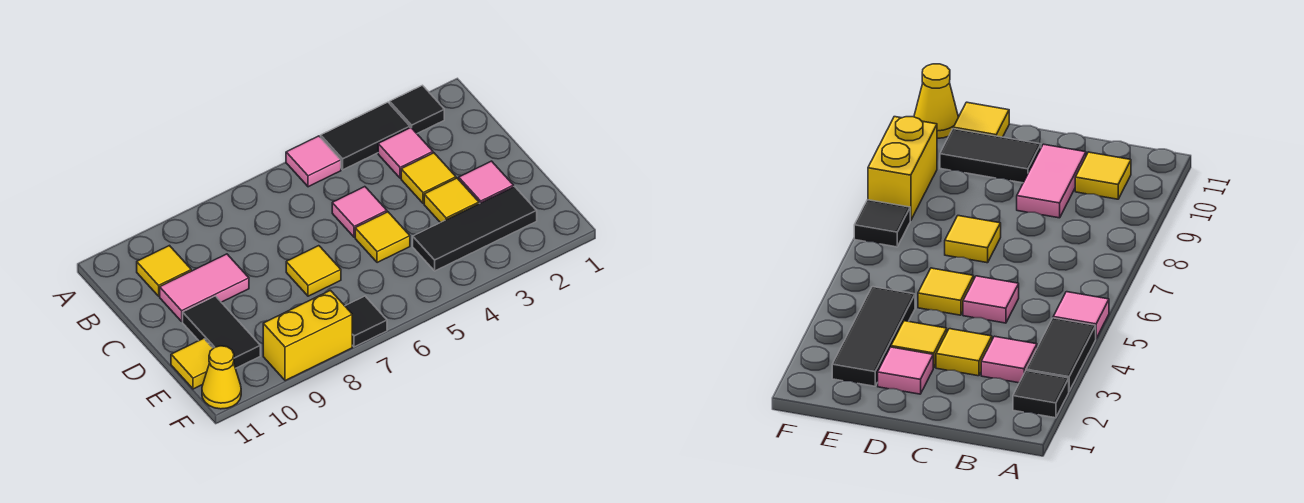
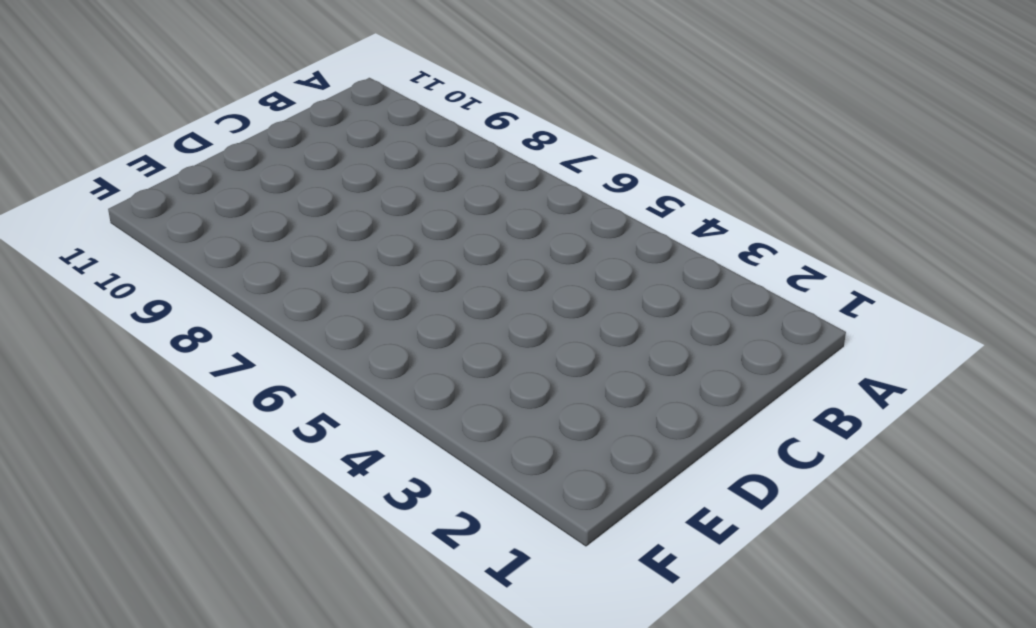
none -> black 1x1 tile [390,85,444,133]
none -> black 1x2 tile [321,102,410,170]
none -> pink 1x1 tile [286,136,341,187]

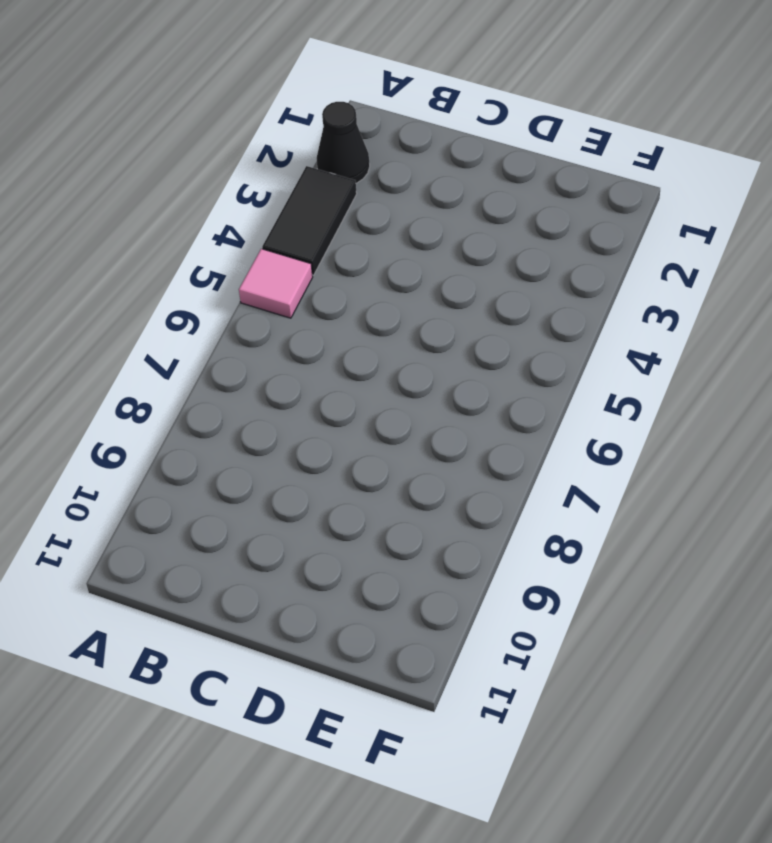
black 1x1 cone [317,102,370,183] -> black 1x1 tile [390,85,444,133]
none -> pink 1x1 tile [378,128,433,178]
none -> yellow 1x1 tile [137,246,191,296]
none -> yellow 1x1 tile [401,153,456,204]

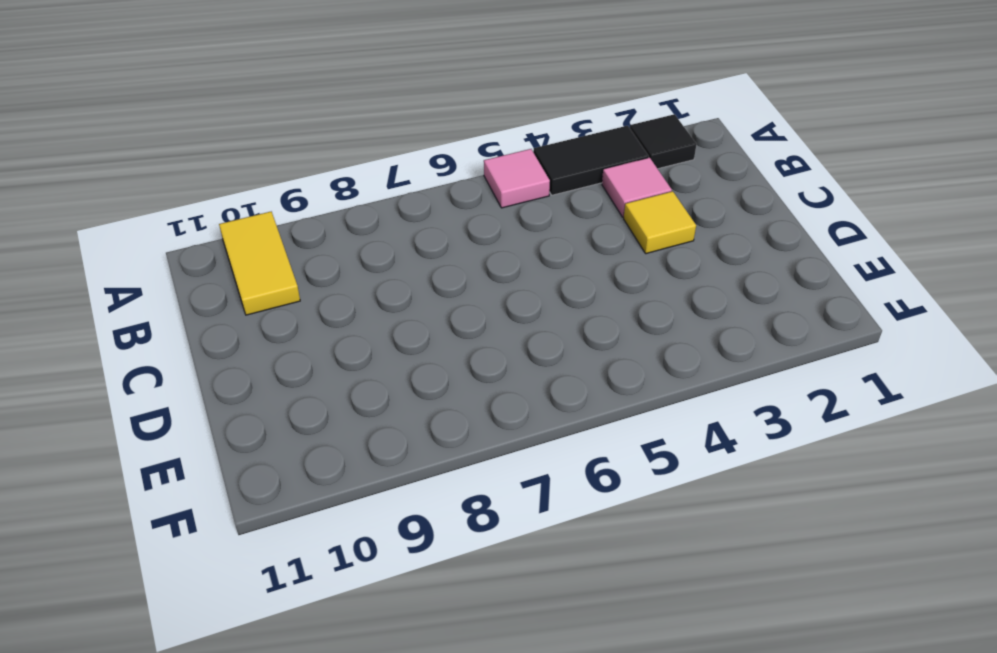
yellow 1x2 tile [219,212,300,315] -> yellow 1x1 tile [137,246,191,296]
none -> pink 1x1 tile [332,187,387,237]
none -> pink 1x2 tile [160,254,249,321]
none -> pink 1x1 tile [459,161,514,204]

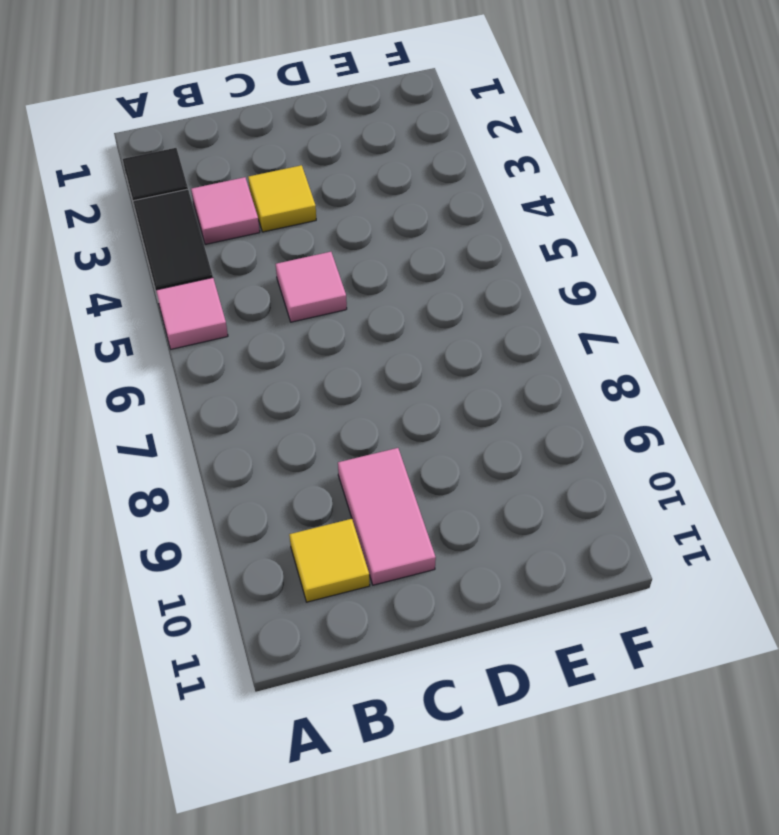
none -> pink 1x1 tile [459,161,514,204]
none -> yellow 1x1 tile [424,178,479,223]
none -> yellow 1x1 tile [355,212,410,263]

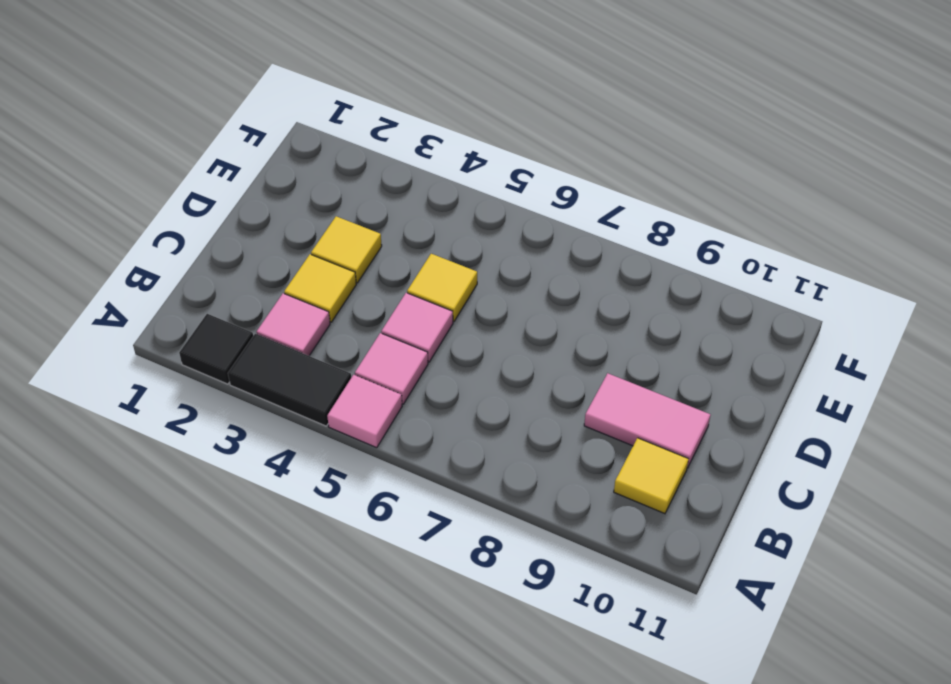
pink 1x1 tile [355,333,428,404] -> pink 1x1 tile moved to [459,161,514,204]
none -> yellow 1x1 tile [286,246,341,296]
none -> black 1x2 tile [183,296,260,368]
none -> black 1x3 tile [413,187,537,271]

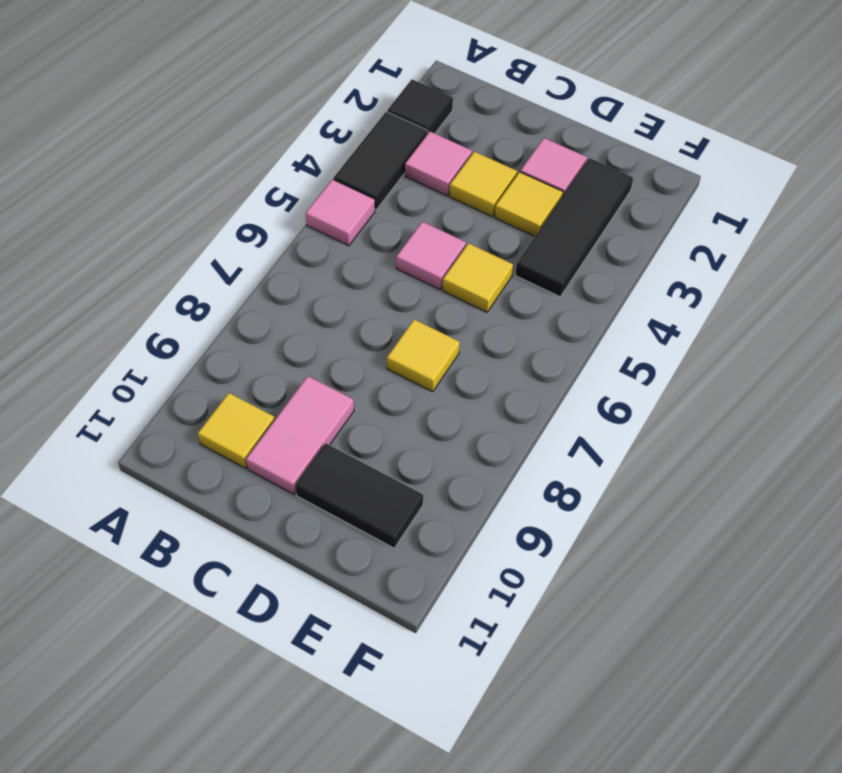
none -> yellow 1x1 tile [171,338,213,389]
none -> black 1x1 tile [345,296,387,347]
none -> yellow 1x2 brick [263,290,352,381]

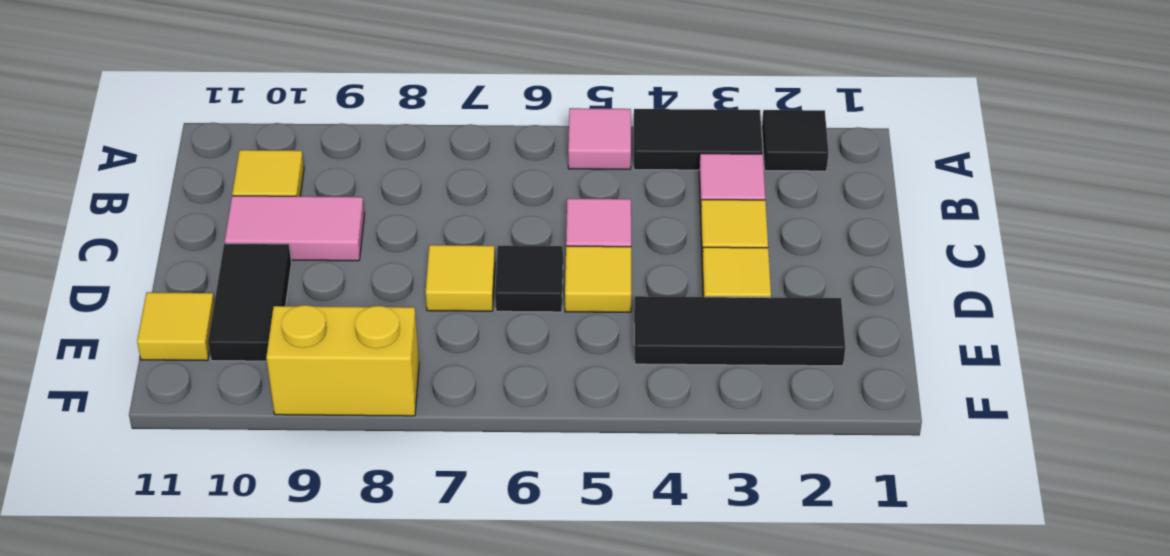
black 1x1 tile [495,246,563,312] -> black 1x1 tile moved to [345,296,387,347]
none -> pink 1x1 tile [459,161,514,204]
none -> yellow 1x1 cone [202,346,241,409]

